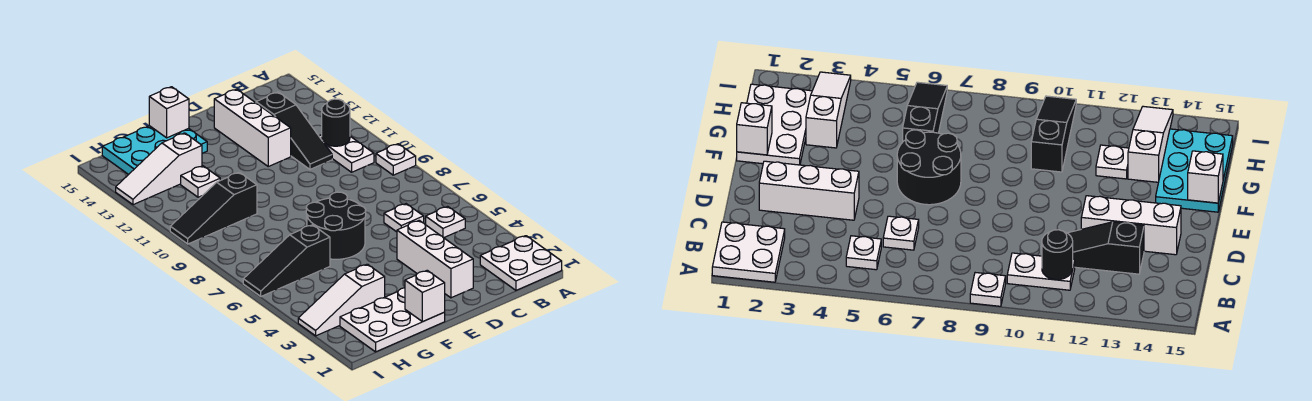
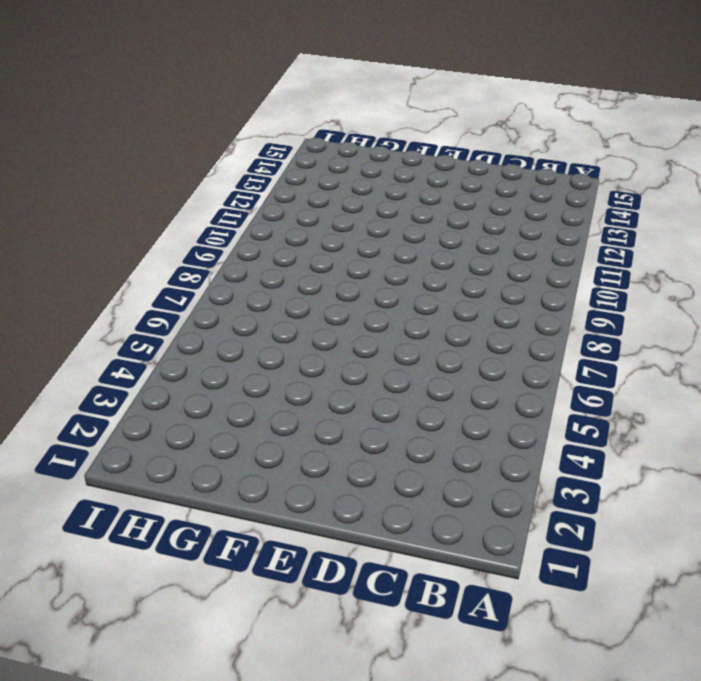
none -> white 2x2 plate [480,236,562,290]
none -> white 1x1 plate [376,144,416,175]
none -> white 1x1 plate [426,206,465,238]

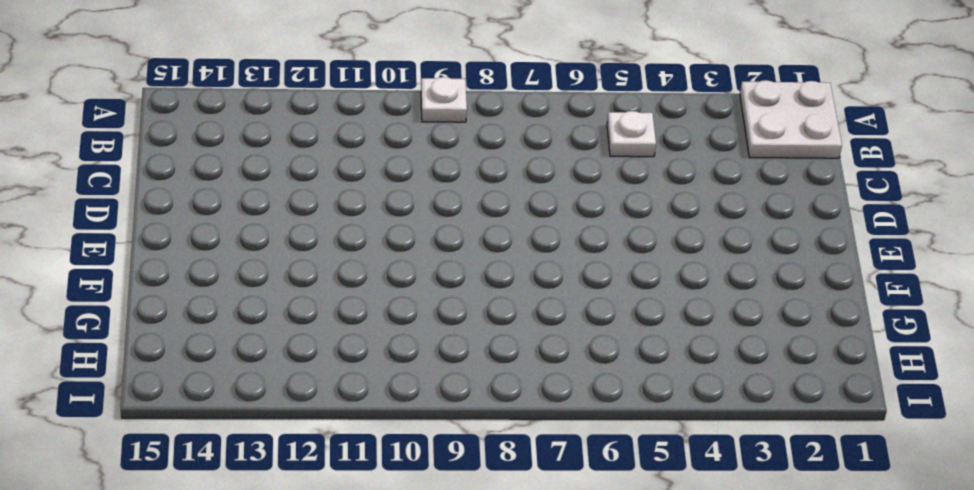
none -> white 1x2 plate [319,135,374,172]
none -> white 1x1 plate [384,204,424,232]
none -> black 1x3 slope [256,92,332,169]

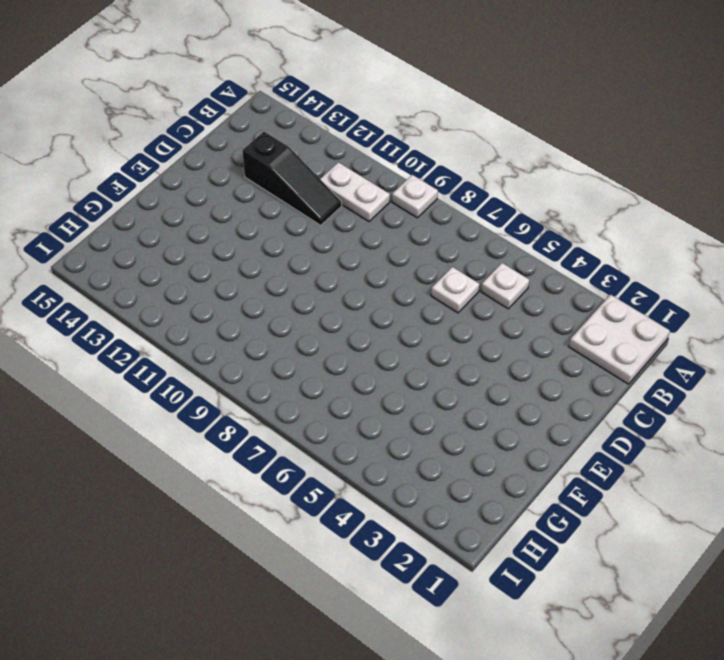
none -> white 1x3 brick [397,220,473,298]
none -> white 1x3 brick [214,89,291,166]
none -> black 2x2 round brick [306,192,366,259]

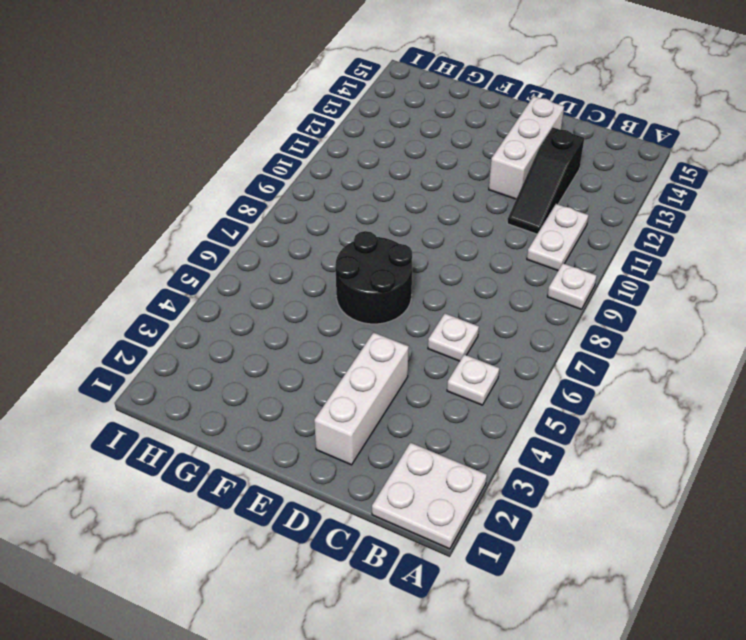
none -> white 2x3 plate [340,288,445,352]
none -> cyan 2x3 plate [102,126,207,175]
none -> white 1x3 slope [298,264,385,336]

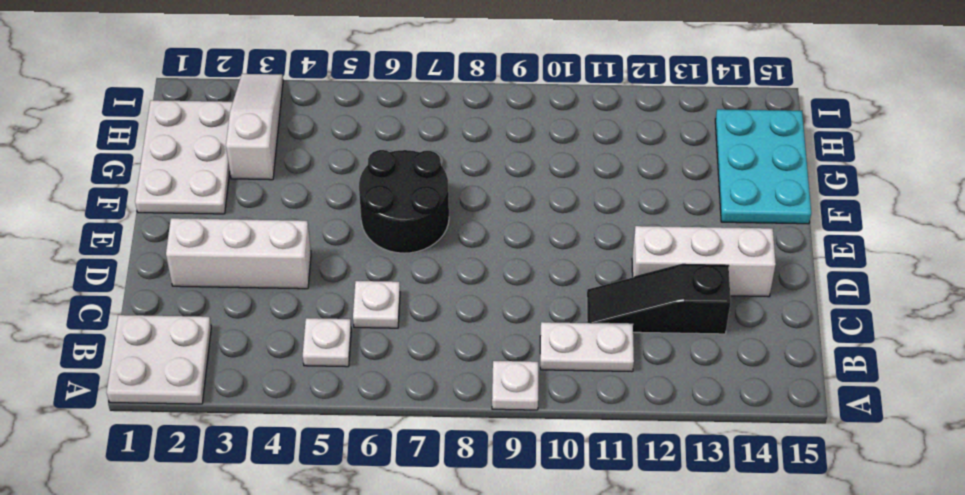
none -> black 1x3 slope [243,225,330,296]
none -> black 1x3 slope [170,172,257,244]
none -> white 1x1 plate [181,166,220,197]

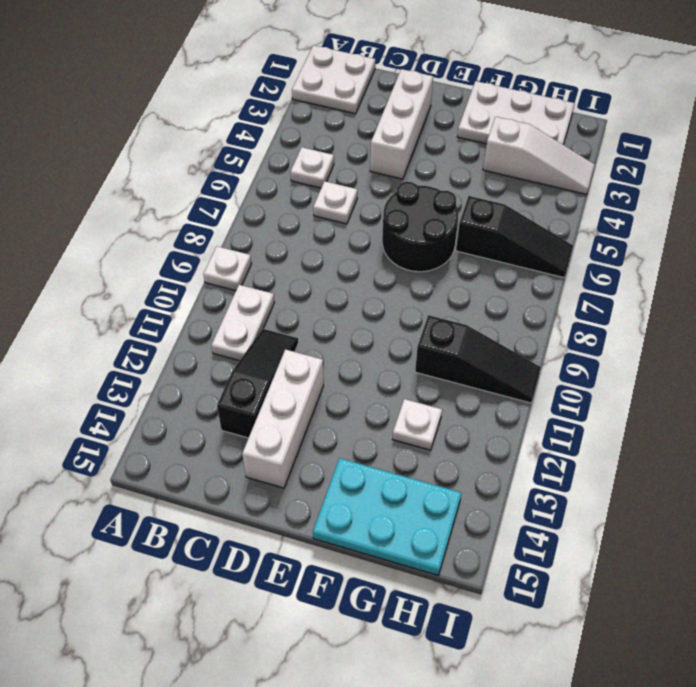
none -> white 1x3 slope [116,133,202,205]
none -> black 1x1 round brick [322,99,350,146]
none -> white 1x1 brick [405,270,445,322]

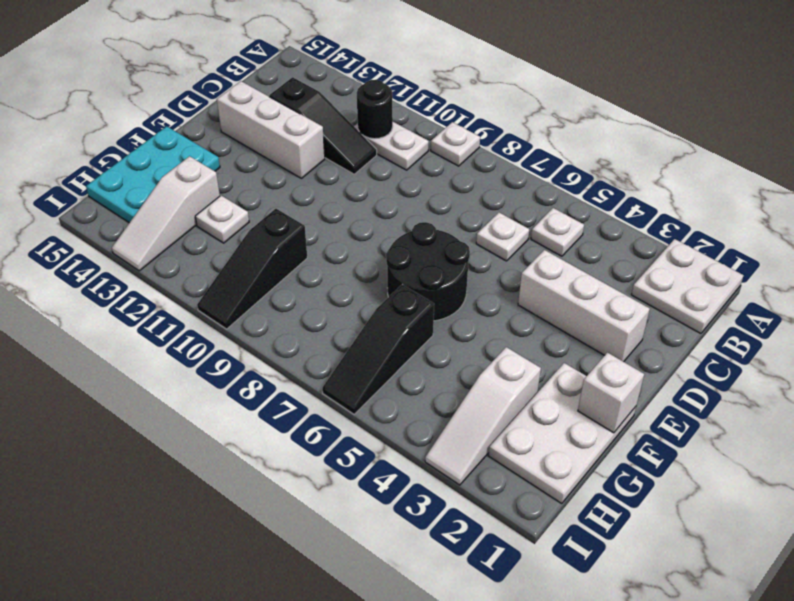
none -> white 1x1 brick [149,87,189,138]

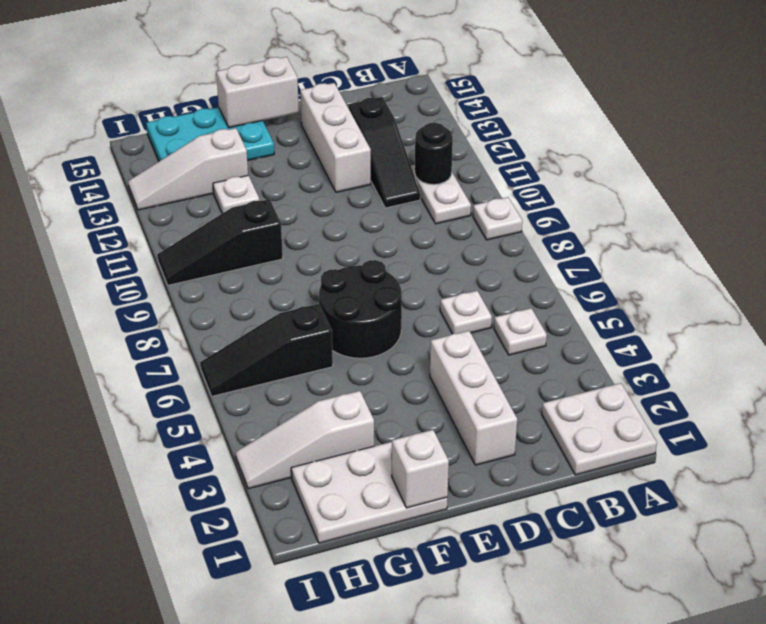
white 1x2 brick [216,57,299,128] -> white 1x1 brick [149,87,189,138]

